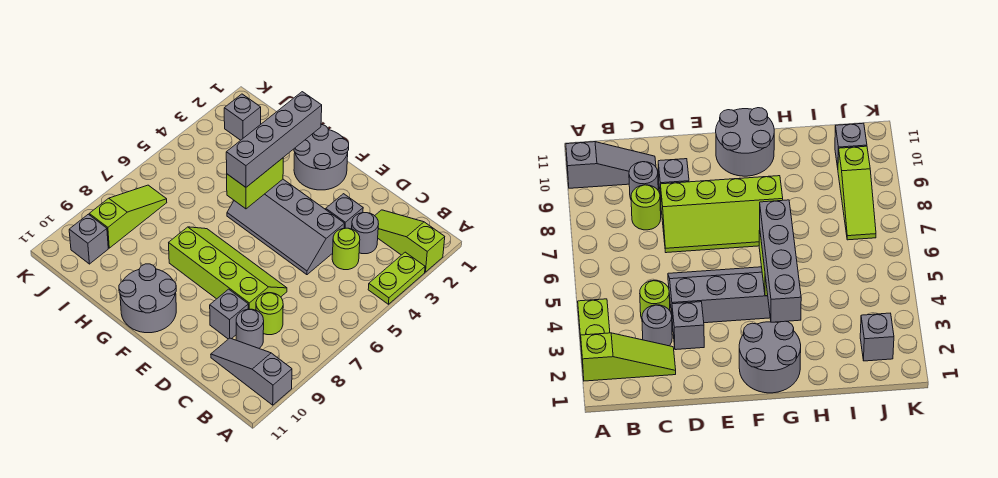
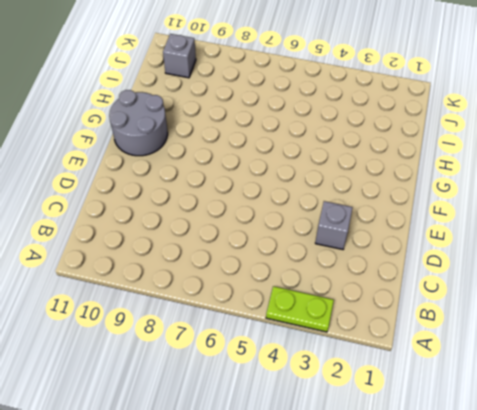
none -> lime 1x3 slope [375,210,445,272]
none -> grey 1x3 slope [211,338,292,405]
none -> grey 1x1 round brick [352,213,378,254]

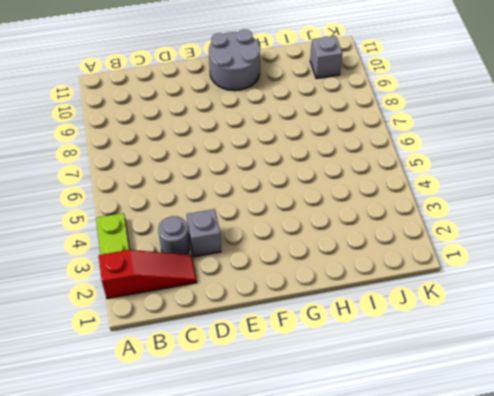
red 1x3 slope [99,250,197,299] -> lime 1x3 slope [375,210,445,272]
none -> grey 1x3 slope [211,338,292,405]
none -> lime 1x1 round brick [332,228,360,270]
none -> lime 1x1 round brick [256,293,283,335]

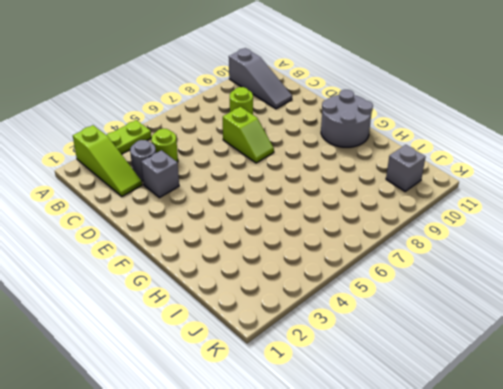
lime 1x2 slope [223,107,274,163] -> lime 2x4 slope [169,227,287,310]
none -> grey 1x1 round brick [236,309,264,348]
none -> grey 2x4 slope [227,179,345,275]
none -> grey 1x1 brick [210,289,248,339]

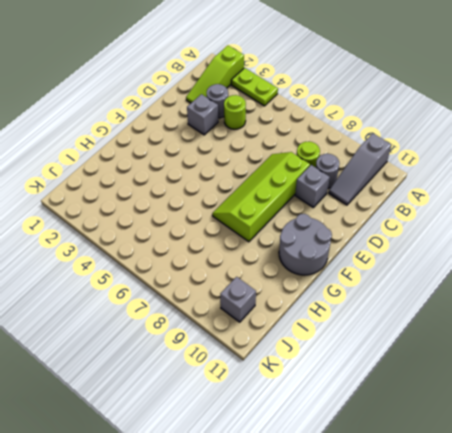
none -> grey 2x4 slope [227,179,345,275]
none -> grey 2x2 round brick [294,125,349,190]
none -> grey 1x1 brick [224,94,261,140]

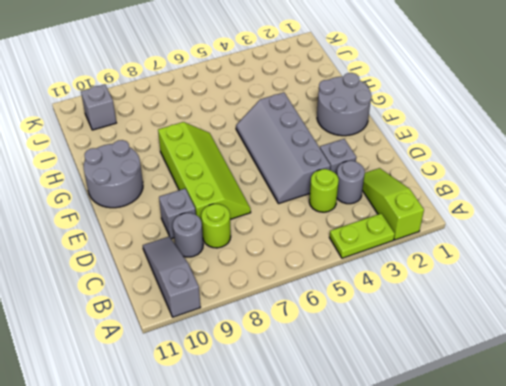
none -> grey 1x1 brick [224,94,261,140]
none -> lime 1x3 slope [89,185,167,248]
none -> lime 1x2 brick [227,158,283,209]

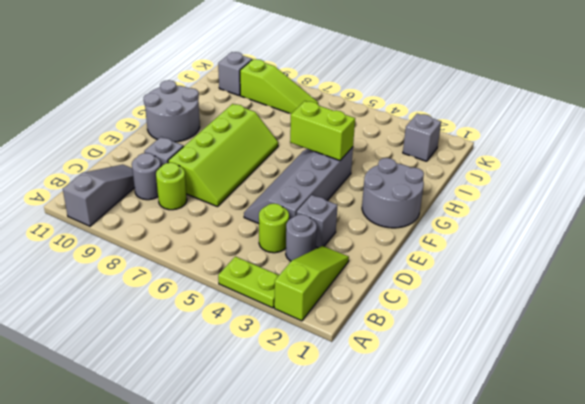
none -> grey 1x4 brick [226,92,322,187]

